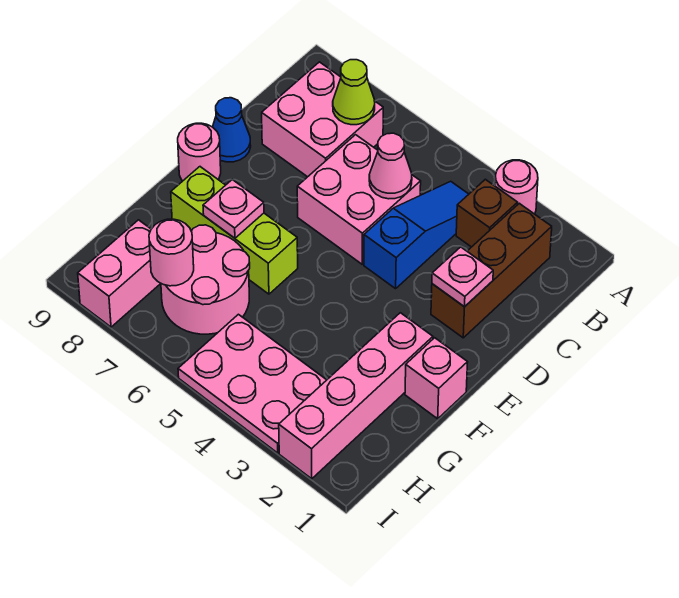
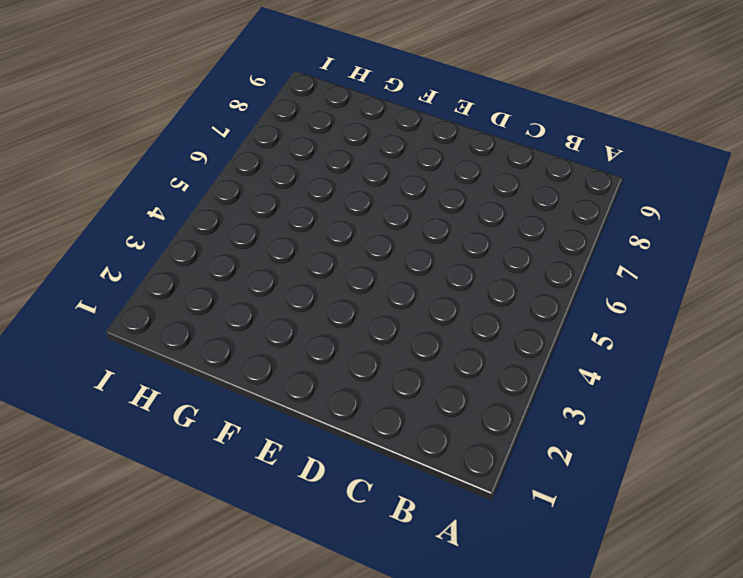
none -> pink 1x1 round brick [495,160,538,214]
none -> brown 1x3 brick [431,203,552,338]
none -> brown 1x1 brick [456,179,518,247]

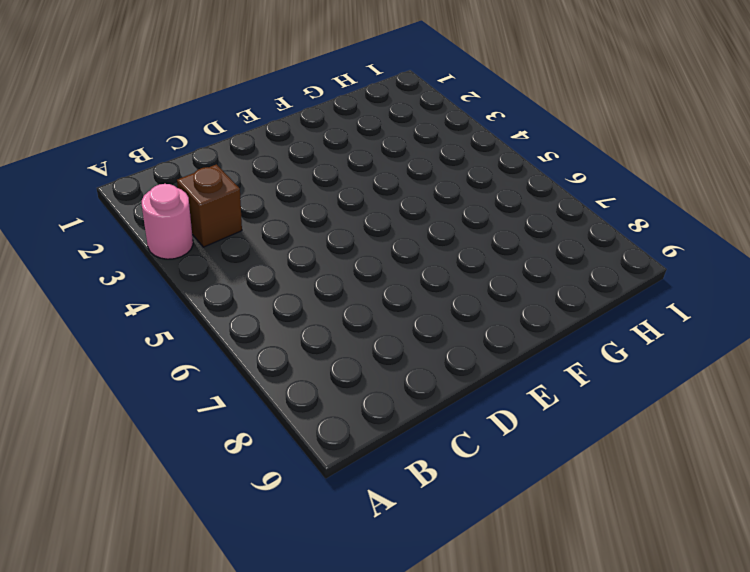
none -> brown 1x3 brick [431,203,552,338]
none -> blue 1x3 slope [364,181,469,289]
none -> pink 2x2 brick [262,62,383,177]

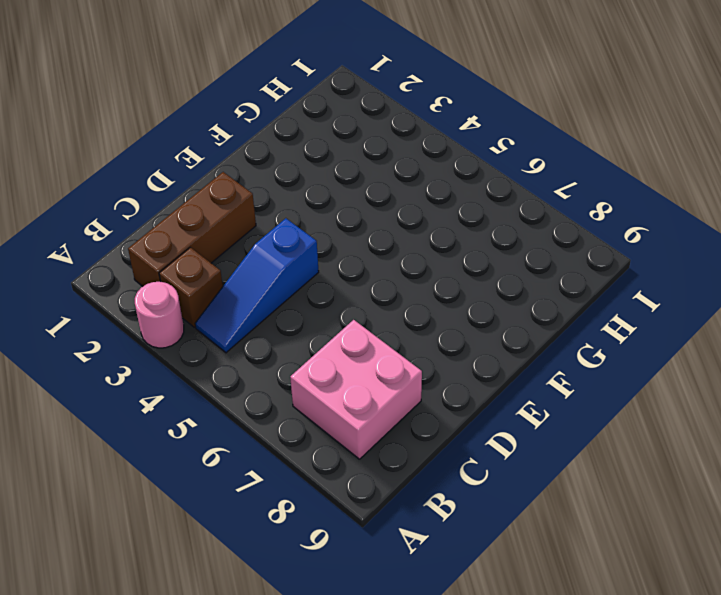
none -> pink 2x2 brick [297,135,421,264]
none -> blue 1x1 cone [213,98,251,162]
none -> pink 1x1 round brick [178,123,221,181]

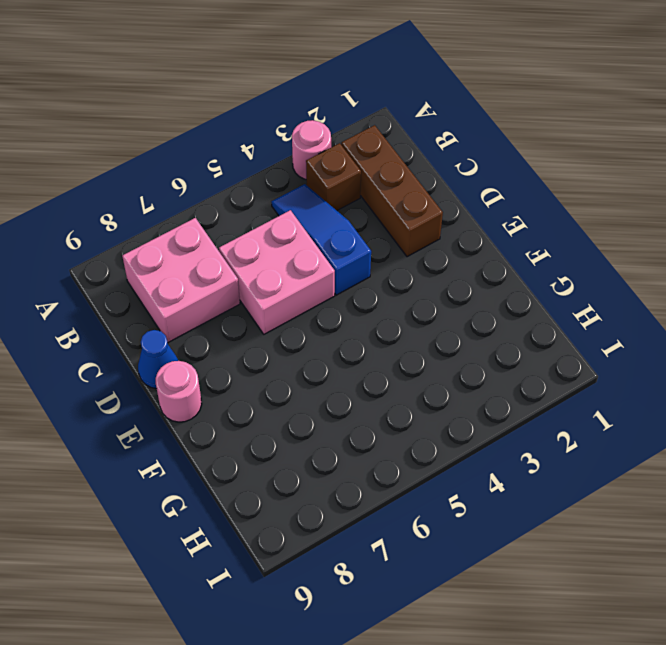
none -> pink 1x1 brick [405,338,468,419]
none -> pink 1x4 brick [279,313,433,479]
none -> lime 1x3 brick [171,167,298,294]

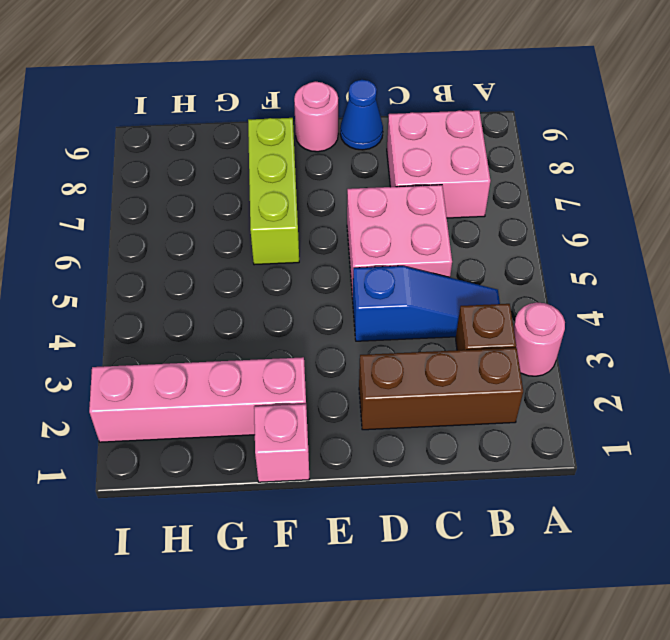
none -> pink 2x2 round brick [161,225,250,334]
none -> pink 2x3 plate [178,314,326,453]
none -> pink 1x2 brick [78,220,161,327]

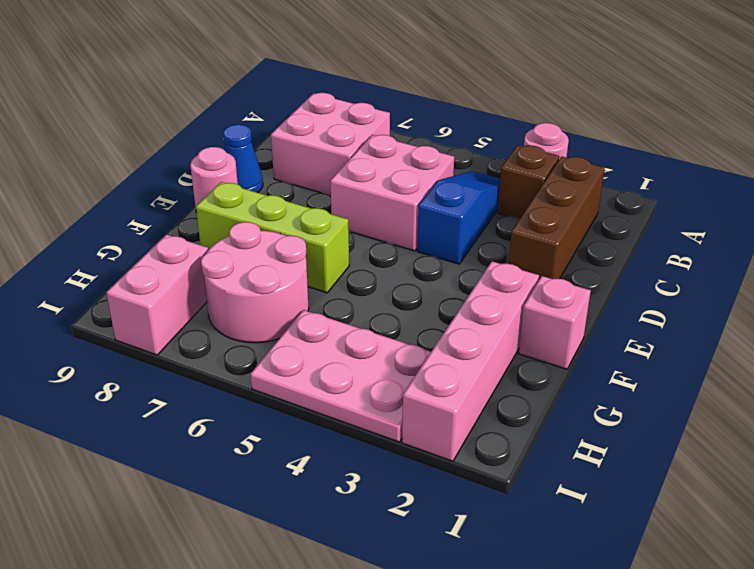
none -> lime 1x1 cone [333,60,375,125]
none -> pink 1x1 cone [369,133,412,199]
none -> pink 1x1 plate [432,247,493,307]

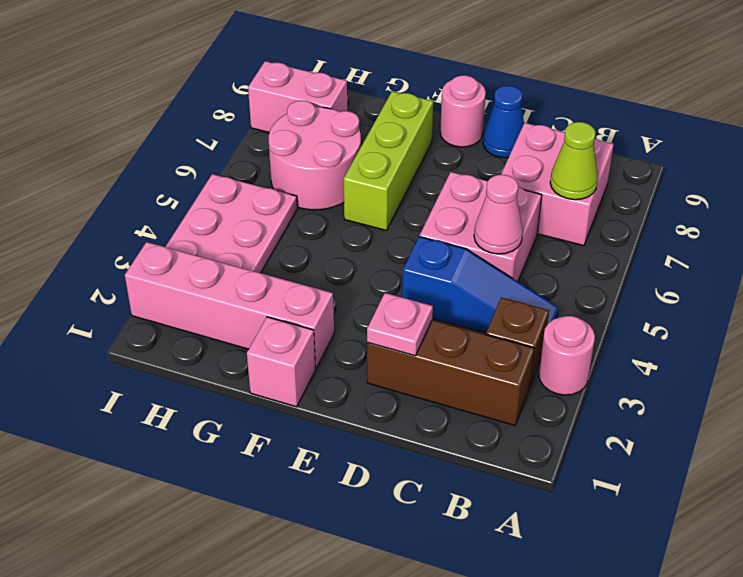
none -> pink 1x1 plate [203,180,264,238]
none -> pink 1x1 round brick [149,219,194,286]

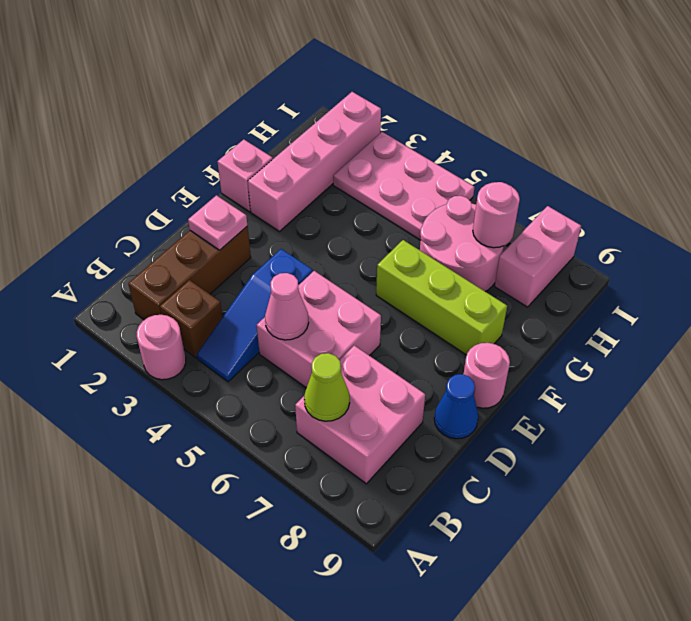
none -> pink 1x1 plate [203,180,264,238]

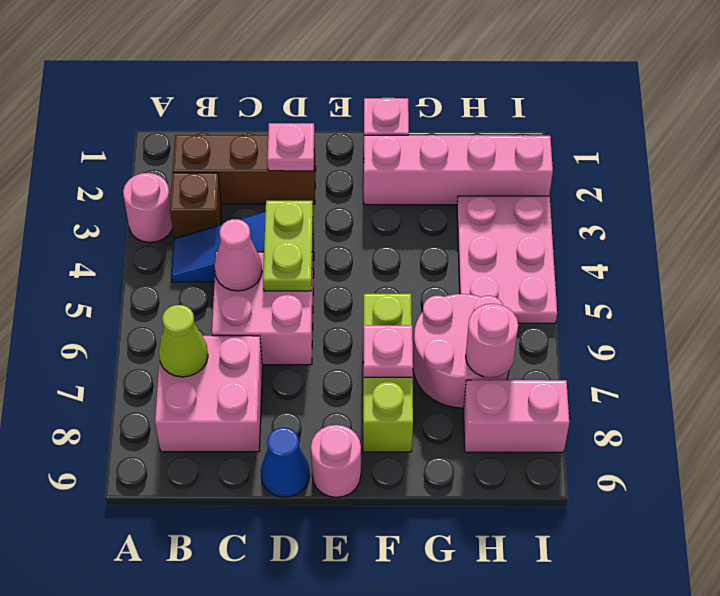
lime 1x2 plate [263,201,313,291] -> none

